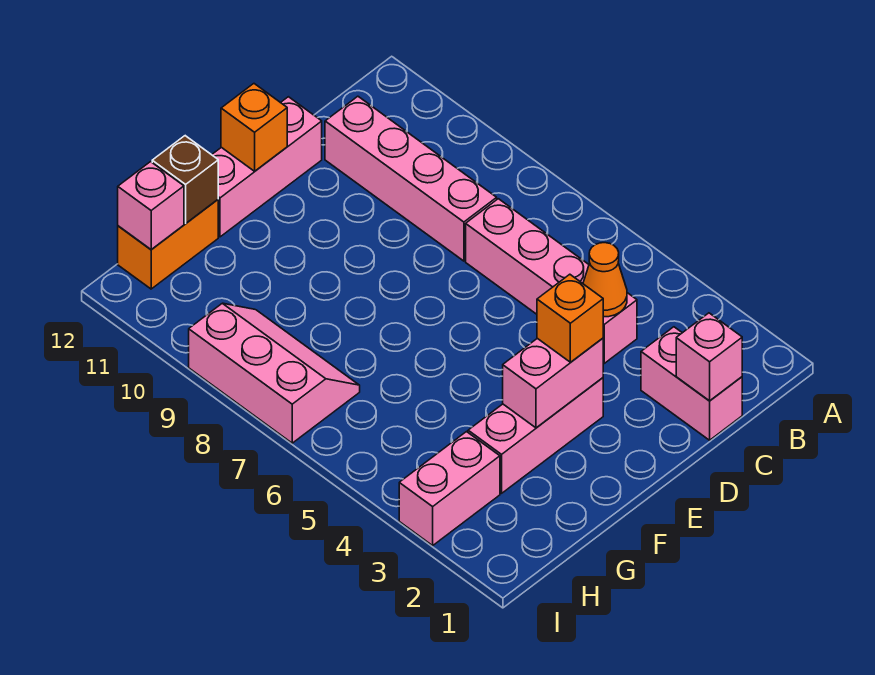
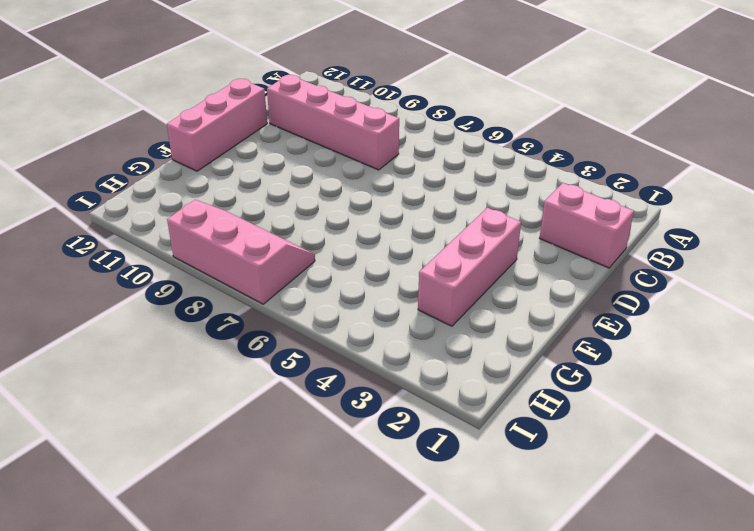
none -> pink 1x4 brick [466,199,637,363]
none -> orange 1x2 brick [118,200,218,289]
none -> pink 1x2 brick [399,432,500,545]

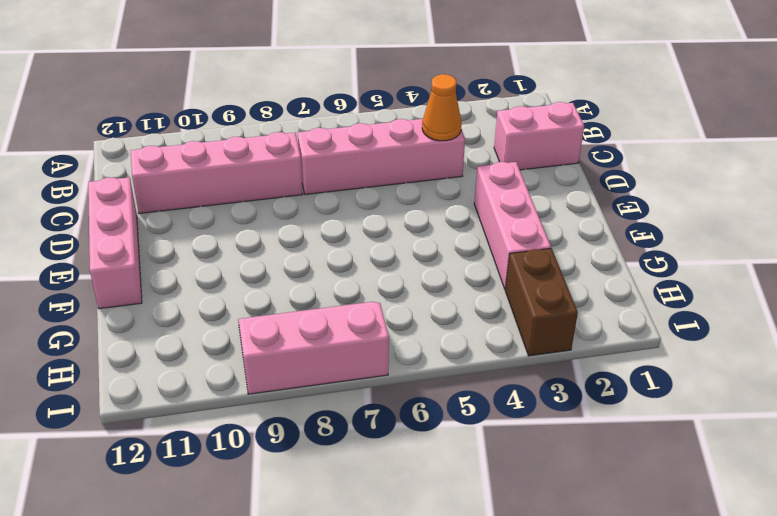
brown 1x2 brick [505,248,578,356] -> pink 1x2 brick [399,432,500,545]
none -> orange 1x2 brick [118,200,218,289]
none -> pink 1x1 brick [676,313,742,401]
none -> pink 1x2 brick [503,338,603,428]

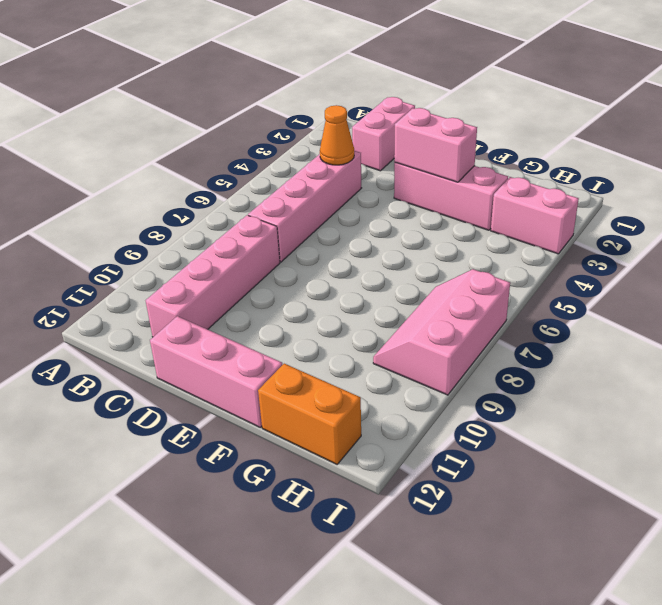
none -> pink 1x1 brick [676,313,742,401]
none -> orange 1x1 brick [221,84,287,171]
none -> brown 1x1 brick [152,136,218,223]

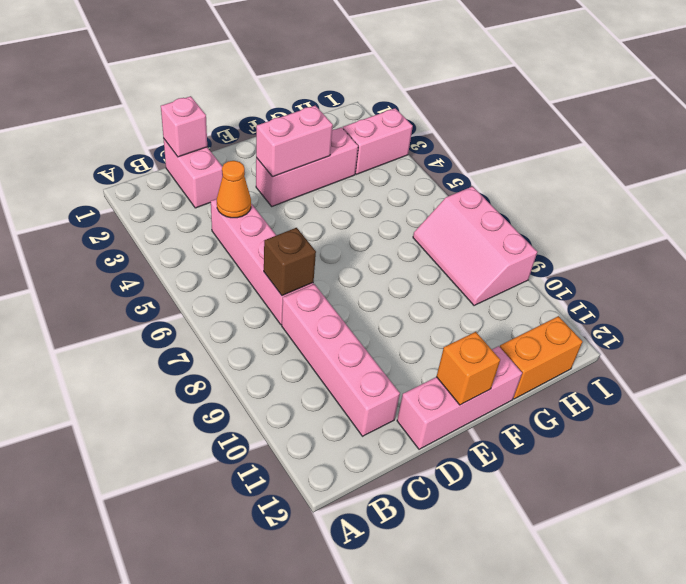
brown 1x1 brick [264,228,316,296] -> brown 1x1 brick moved to [152,136,218,223]
none -> pink 1x1 brick [118,162,184,250]
none -> orange 1x1 brick [537,274,603,362]

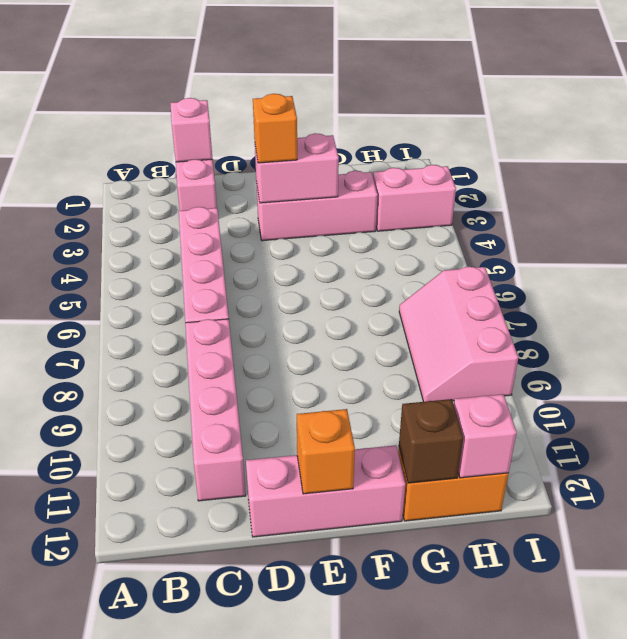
none -> orange 1x1 cone [583,243,627,317]

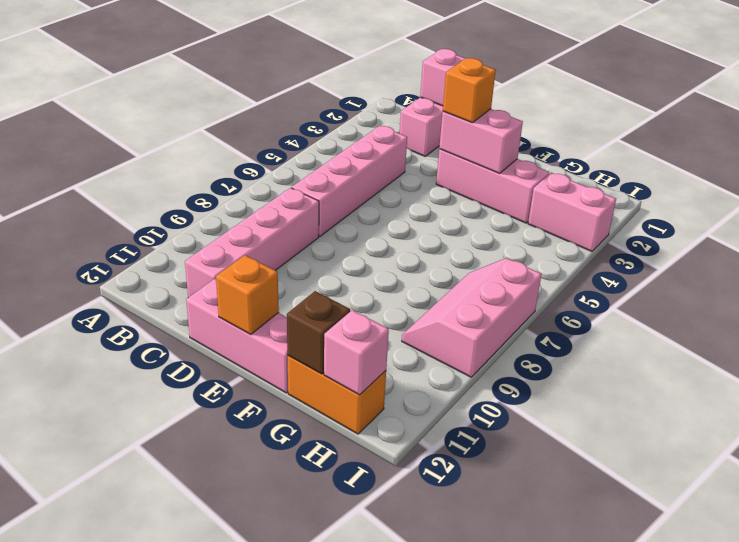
none -> orange 1x1 cone [583,243,627,317]

